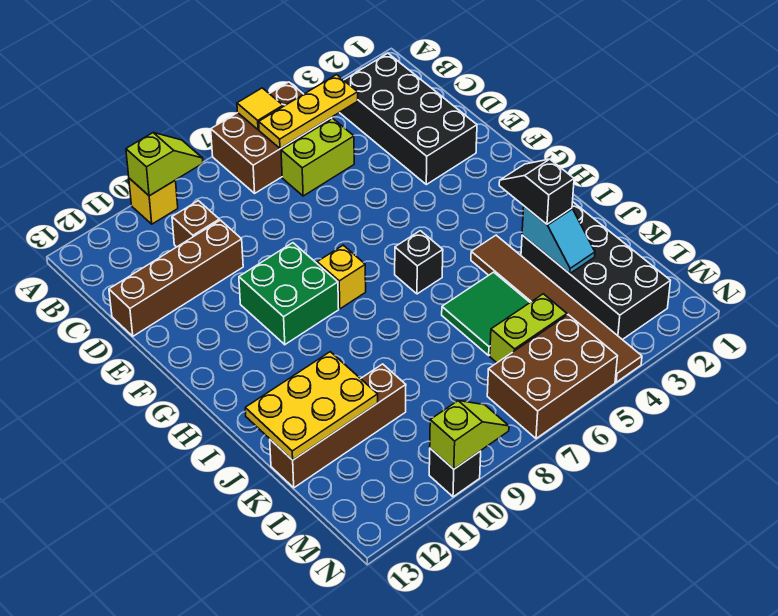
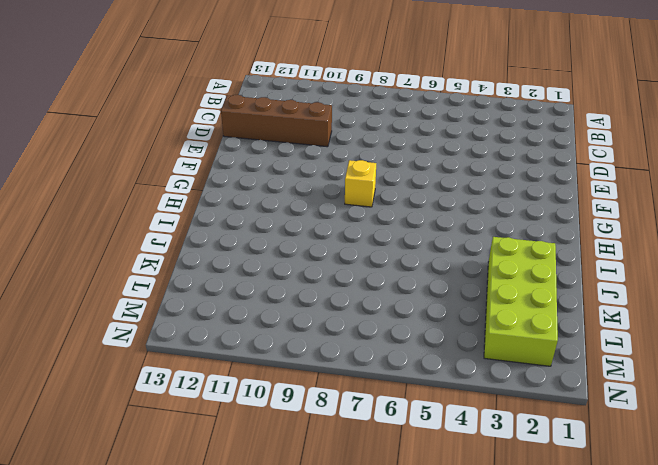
lime 2x4 brick [484,237,558,366] -> black 2x4 brick [521,202,670,340]
none -> brown 2x3 brick [211,82,332,193]
none -> yellow 1x1 brick [129,178,178,224]
none -> black 2x4 brick [339,53,477,185]

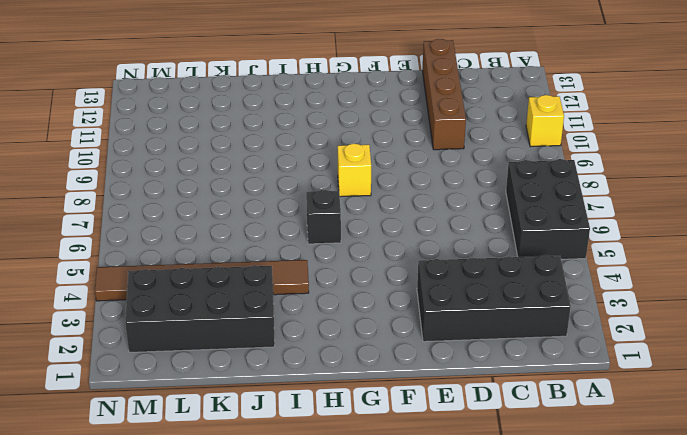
black 2x3 brick [506,159,590,259] -> brown 2x3 brick [211,82,332,193]
none -> lime 1x2 brick [281,118,354,196]
none -> brown 1x1 brick [172,201,219,247]
none -> green 2x2 brick [239,243,339,345]

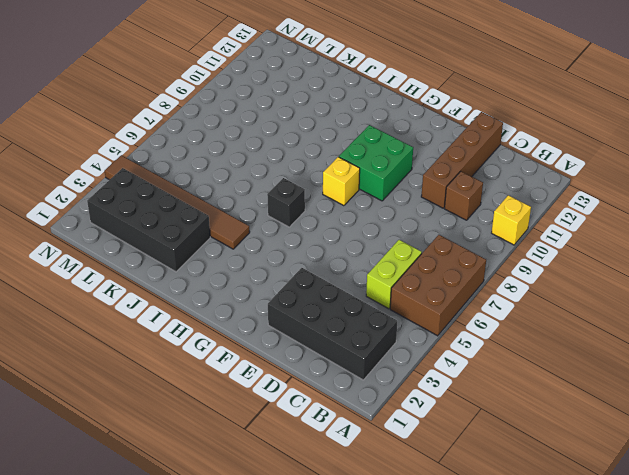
none -> green 2x2 tile [442,272,530,355]
none -> brown 1x4 brick [270,364,406,488]
none -> lime 1x2 brick [490,294,567,363]

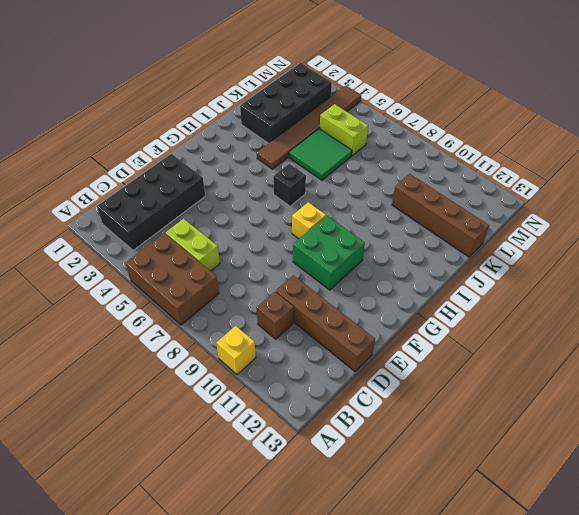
none -> brown 2x3 brick [487,315,617,439]
none -> black 1x1 brick [429,448,481,497]
none -> yellow 1x1 tile [237,88,283,130]

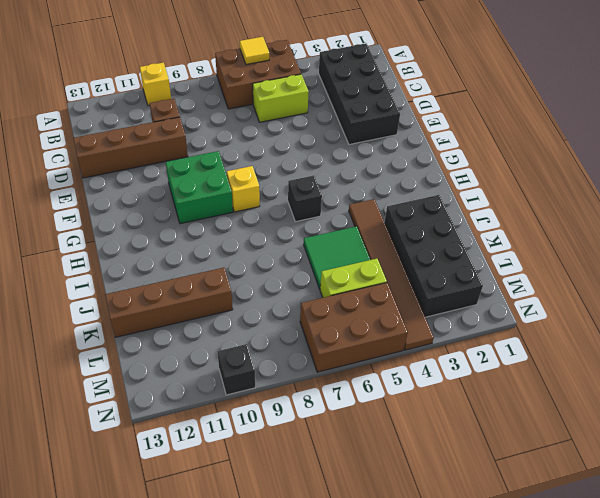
none -> lime 1x2 slope [126,133,203,196]
none -> yellow 1x3 plate [259,75,358,149]
none -> cyan 1x2 slope [522,206,595,274]

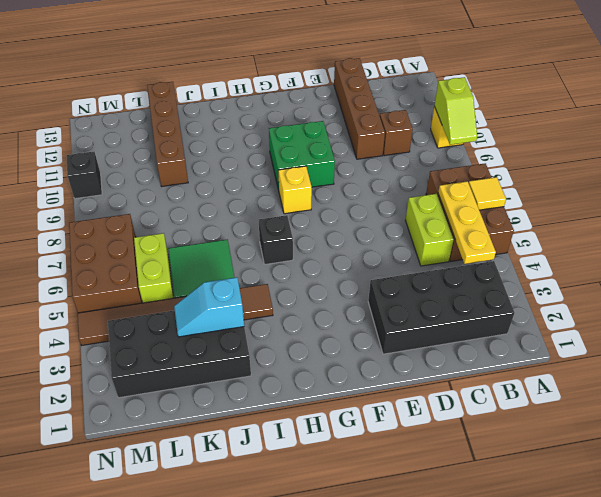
none -> yellow 2x3 plate [245,352,378,460]
none -> lime 1x2 slope [430,401,509,469]
none -> black 1x2 slope [499,159,574,224]

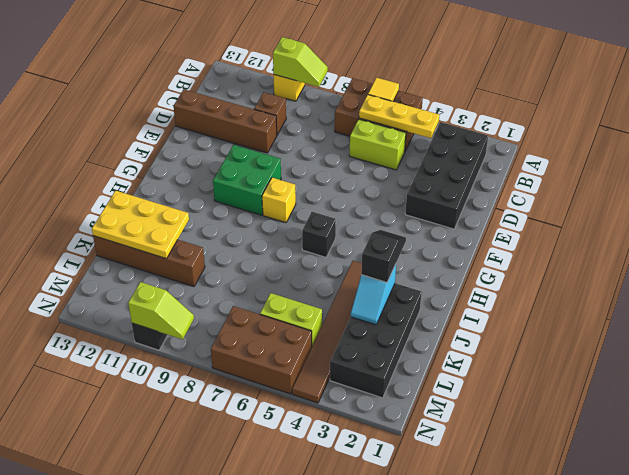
none -> green 2x2 tile [442,272,530,355]

